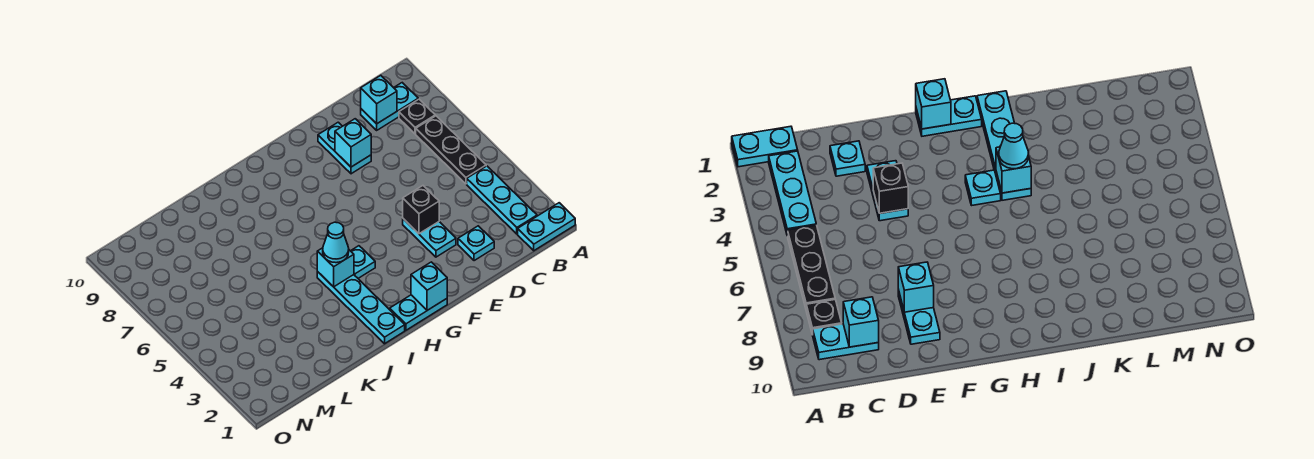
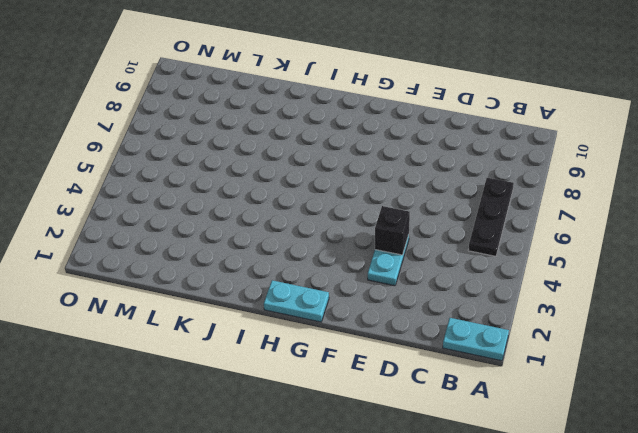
none -> cyan 1x3 plate [467,166,537,234]
none -> black 1x1 plate [399,99,435,134]
none -> cyan 1x2 plate [361,83,418,130]

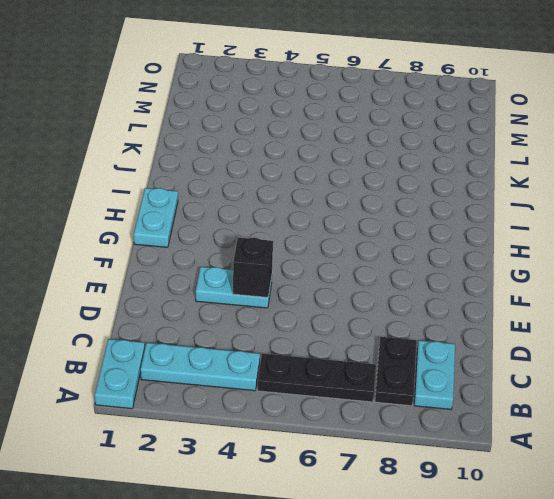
black 1x2 plate [375,337,417,406] -> black 1x1 plate [399,99,435,134]
none -> cyan 1x1 plate [458,226,494,261]
none -> cyan 1x2 plate [318,122,371,174]
none -> cyan 1x1 plate [351,246,375,278]

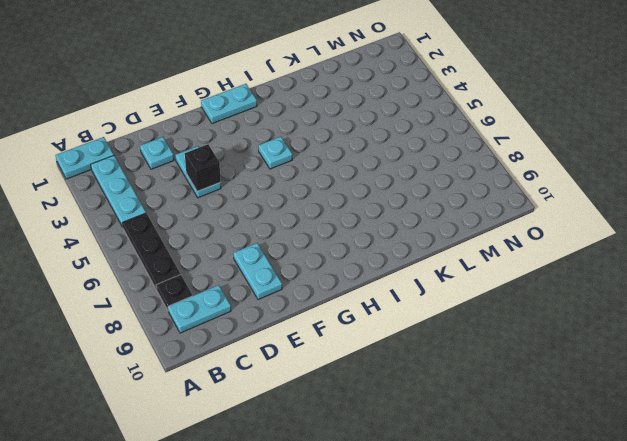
none -> cyan 1x4 plate [317,271,405,344]
none -> cyan 1x1 brick [361,75,397,124]
none -> cyan 1x1 brick [335,119,371,167]

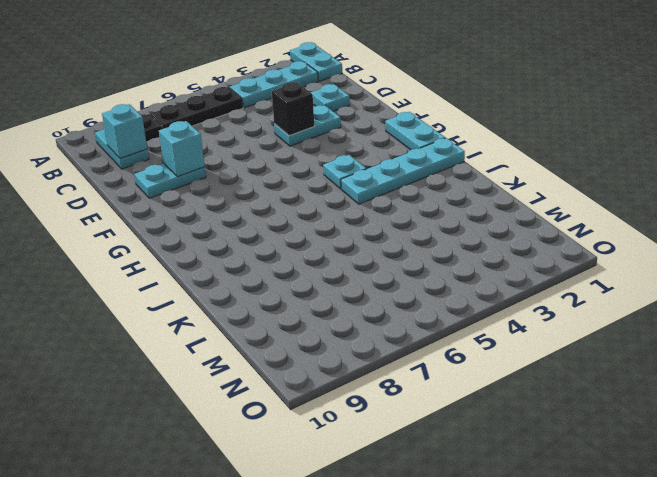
none -> cyan 1x1 brick [411,262,447,310]
none -> cyan 1x1 brick [317,248,354,287]
none -> cyan 1x1 cone [323,222,349,263]

